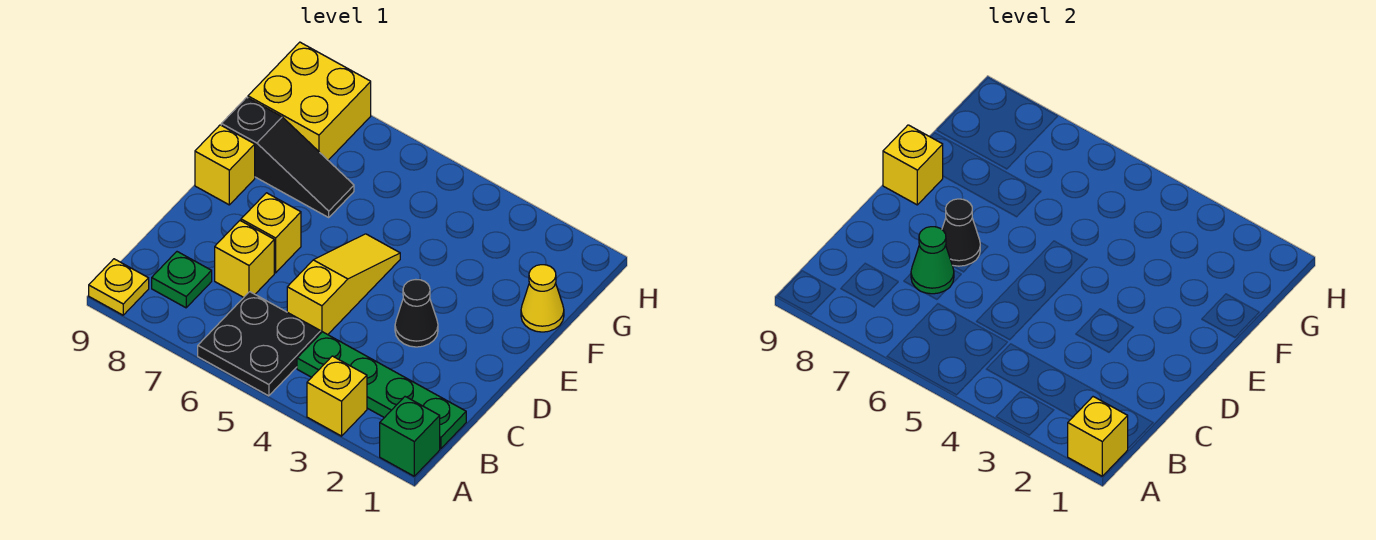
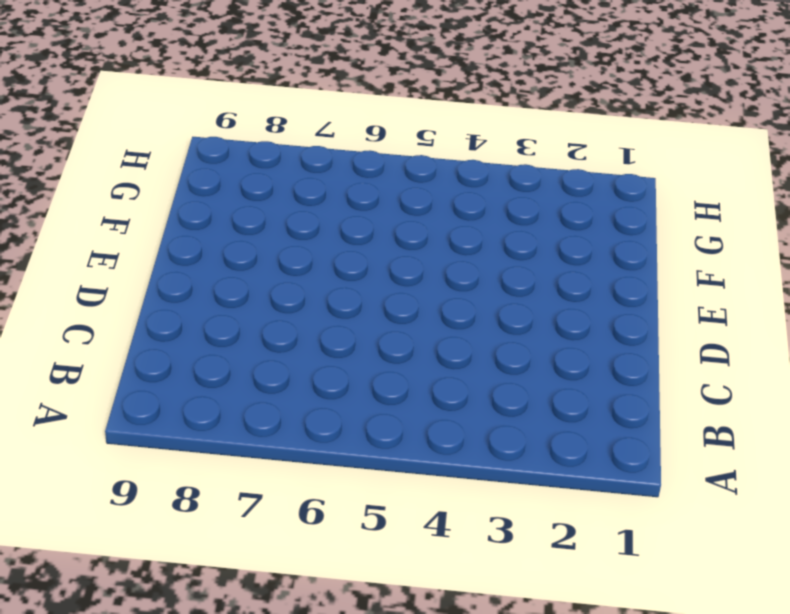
none -> green 1x1 brick [380,397,440,476]
none -> yellow 1x1 brick [307,356,367,436]
none -> black 2x2 plate [198,292,321,396]

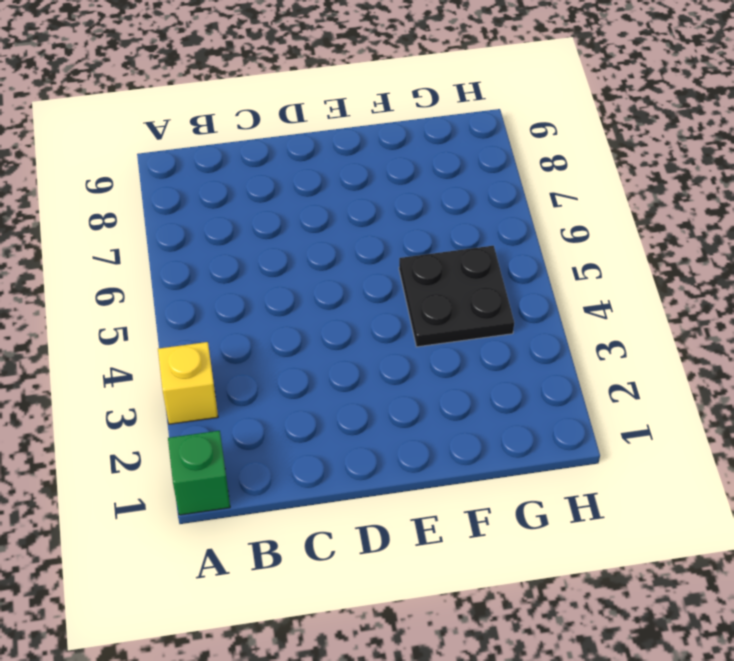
black 2x2 plate [399,246,514,347] -> black 2x2 plate moved to [198,292,321,396]
none -> yellow 1x1 plate [89,259,149,315]
none -> green 1x4 plate [297,332,466,449]
none -> green 1x1 plate [152,252,212,308]

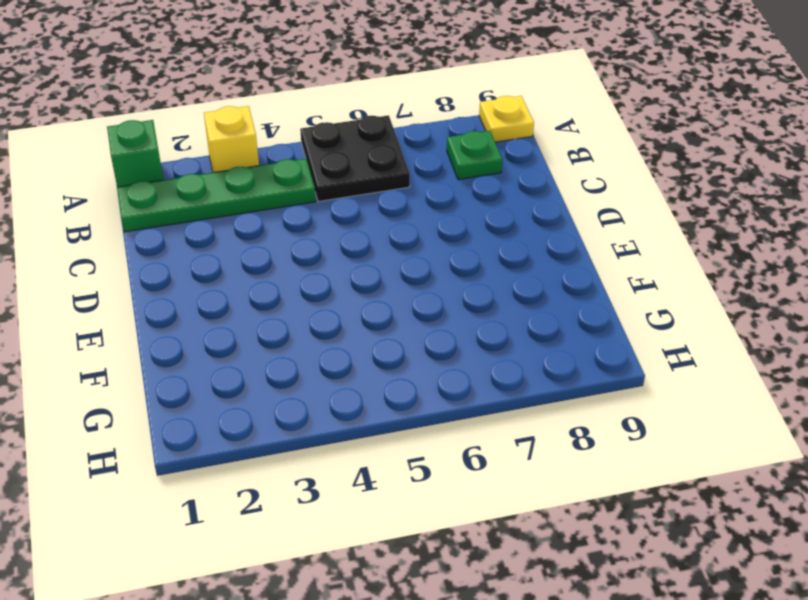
none -> yellow 1x3 slope [287,234,400,335]
none -> yellow 1x1 brick [215,221,274,297]
none -> black 1x1 cone [395,280,438,347]

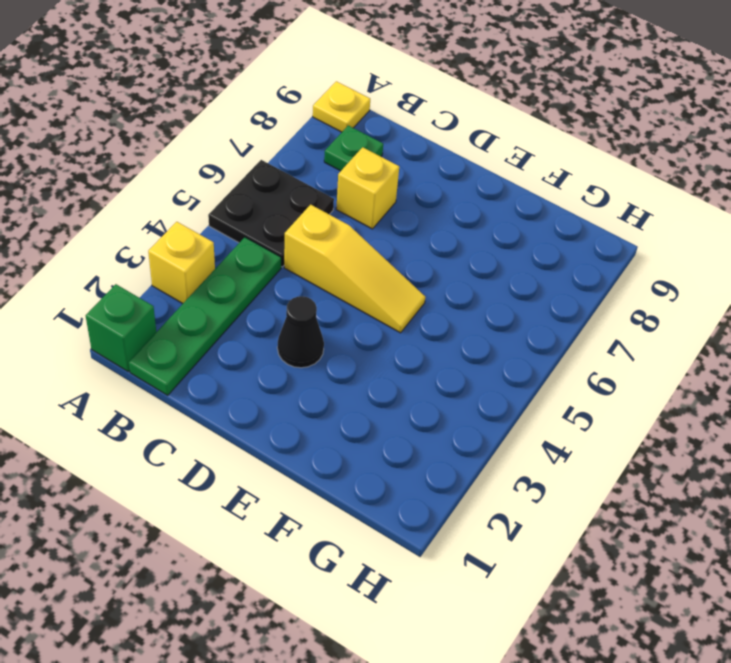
none -> yellow 1x1 brick [241,193,301,273]
none -> yellow 1x1 brick [195,125,255,205]
none -> yellow 1x1 cone [521,265,564,332]

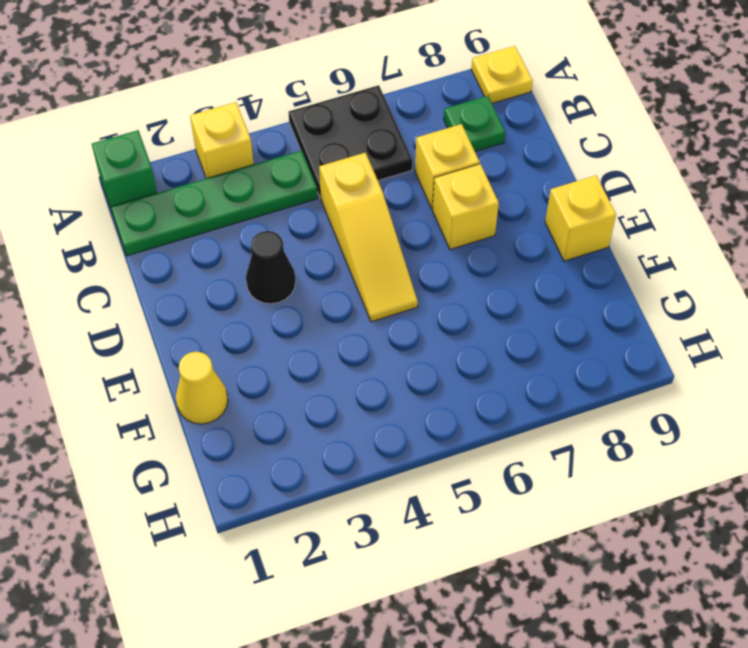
none -> black 1x3 slope [221,97,354,217]
none -> yellow 2x2 brick [248,42,371,160]
none -> yellow 1x1 brick [1068,397,1128,476]

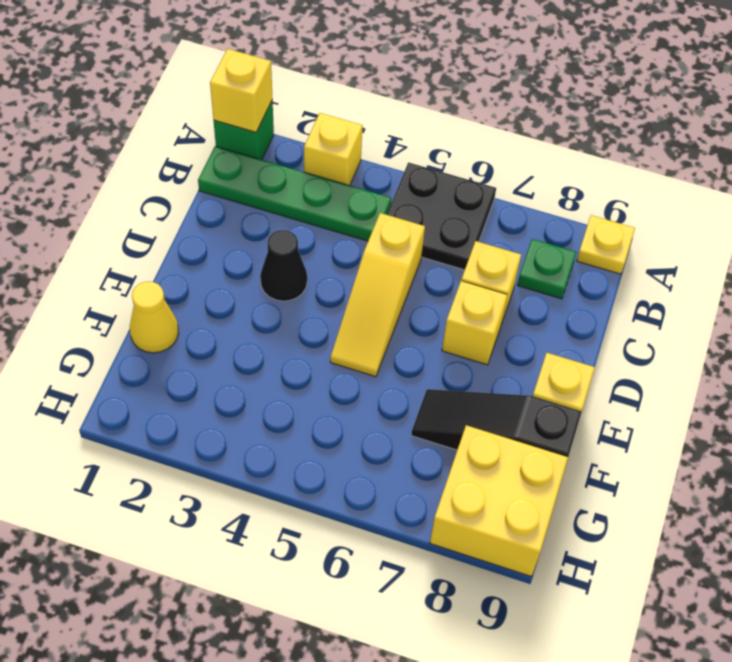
none -> green 1x1 cone [911,227,954,294]
none -> black 1x1 cone [942,199,980,266]
none -> yellow 1x1 brick [883,125,943,205]

